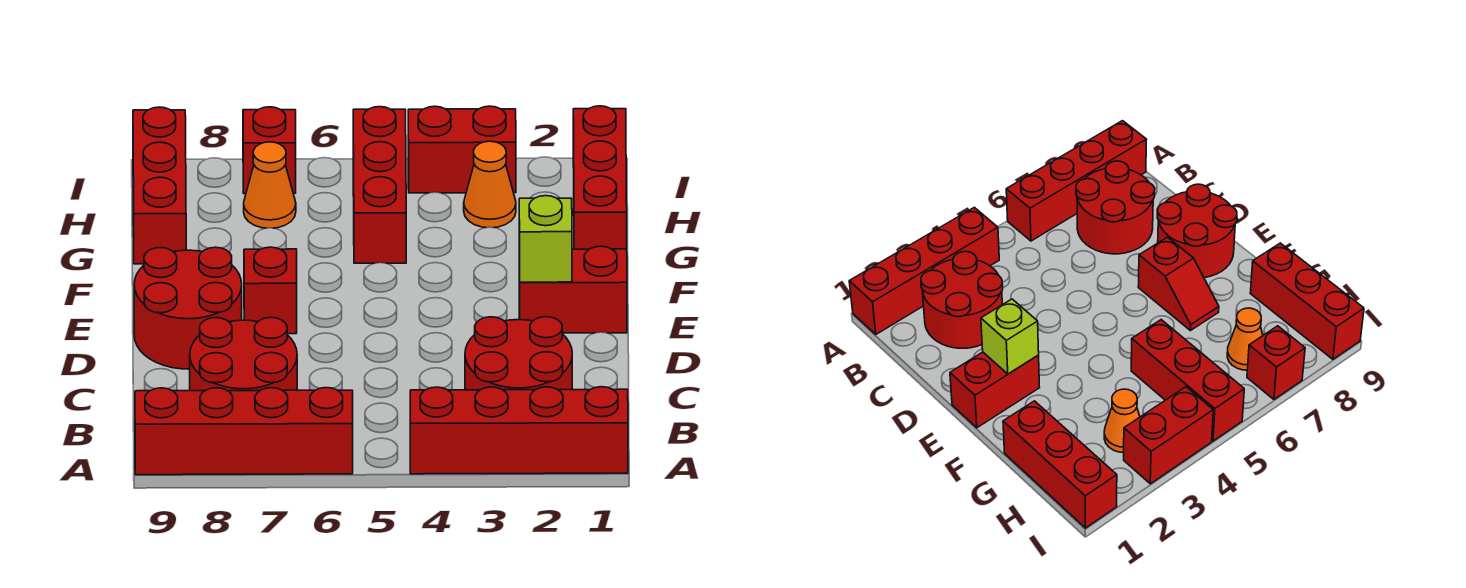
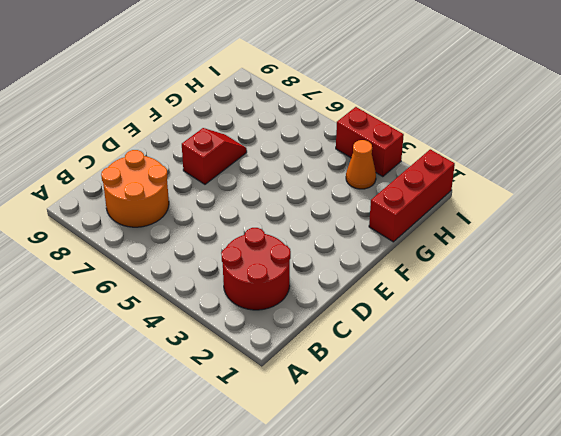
orange 2x2 round brick [101,150,169,227] -> red 2x2 round brick [190,317,297,391]
none -> red 1x4 brick [410,387,628,474]
none -> red 1x4 brick [135,388,353,475]
none -> red 2x2 round brick [134,247,242,369]

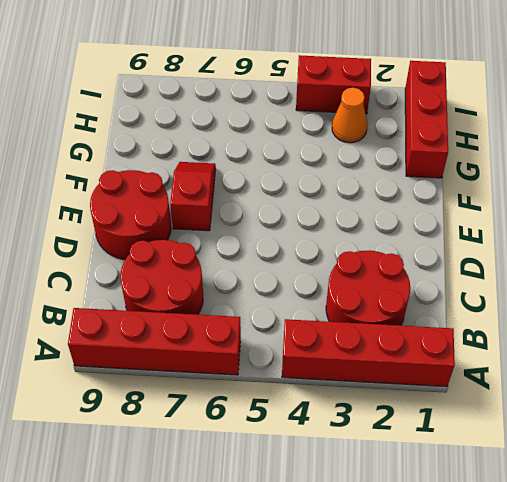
none -> red 1x2 brick [519,246,627,333]
none -> red 1x3 brick [353,107,406,263]
none -> red 1x3 brick [133,107,186,264]

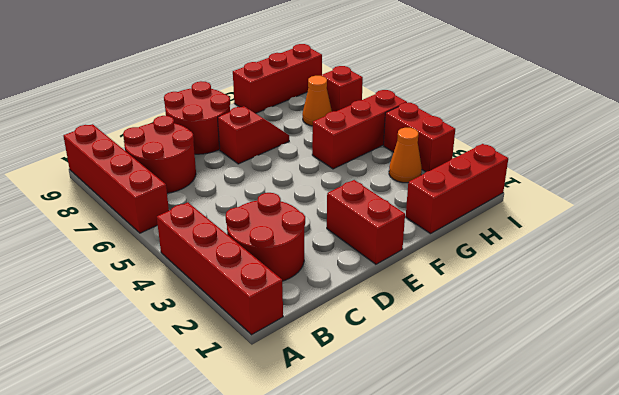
none -> lime 1x1 brick [519,196,572,282]

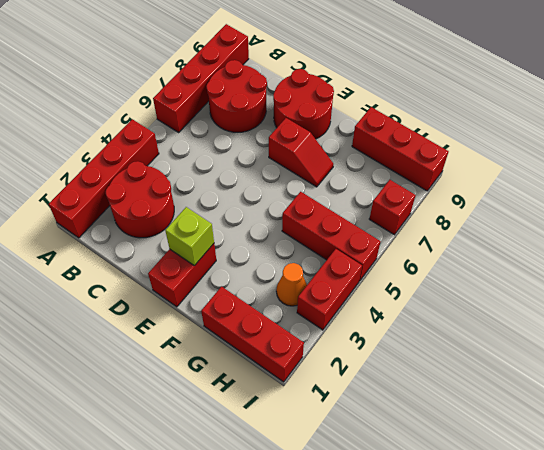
none -> orange 1x1 cone [244,142,296,228]

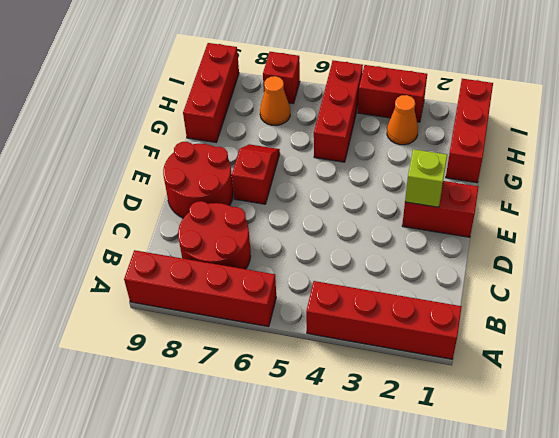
none -> red 2x2 round brick [465,317,572,390]

